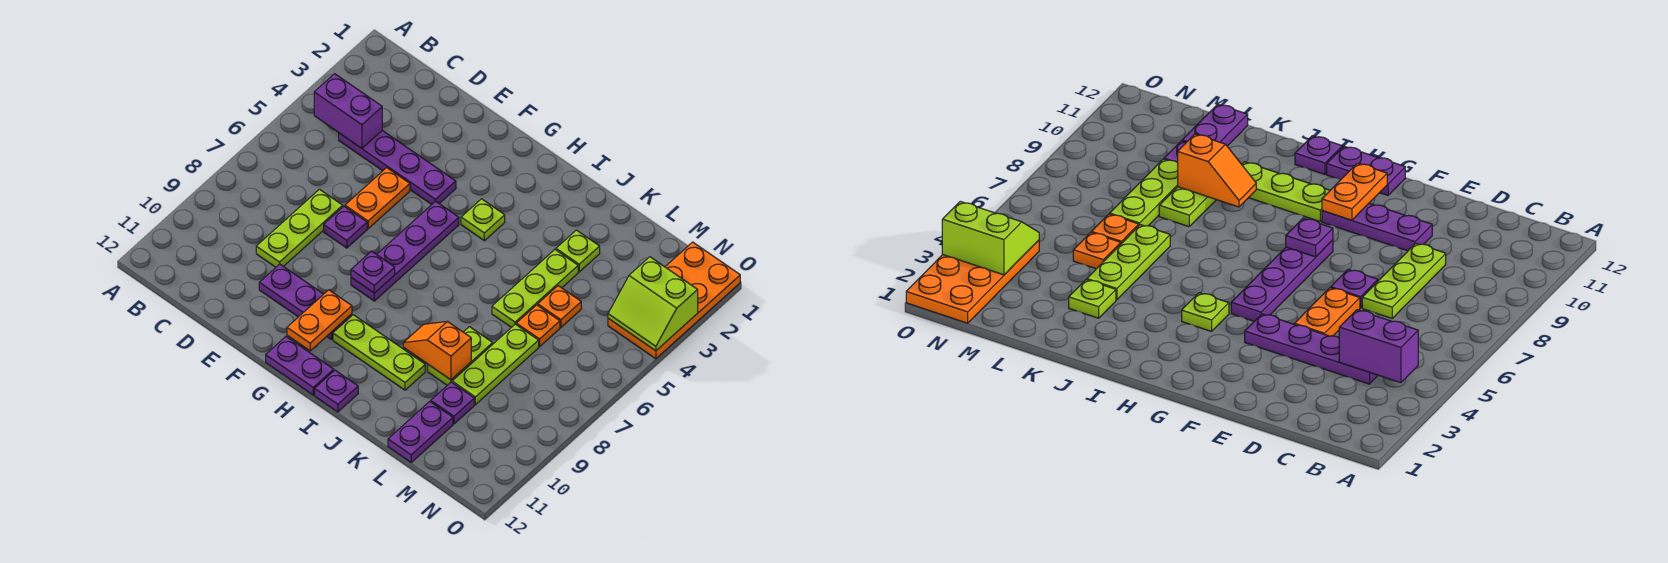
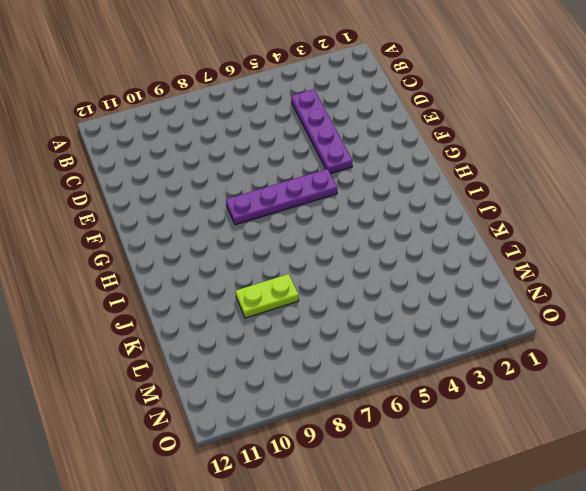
none -> lime 1x3 plate [256,189,343,267]
none -> orange 1x2 plate [345,168,410,229]
none -> purple 1x1 plate [324,206,367,248]

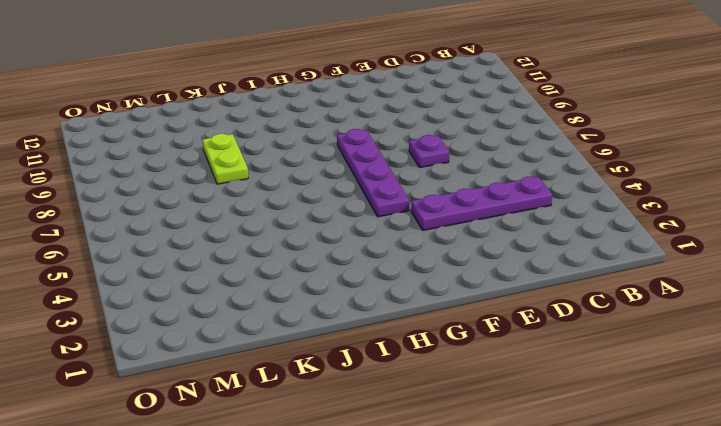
none -> lime 1x3 plate [256,189,343,267]
none -> orange 1x2 plate [345,168,410,229]
none -> purple 1x3 plate [259,264,352,340]

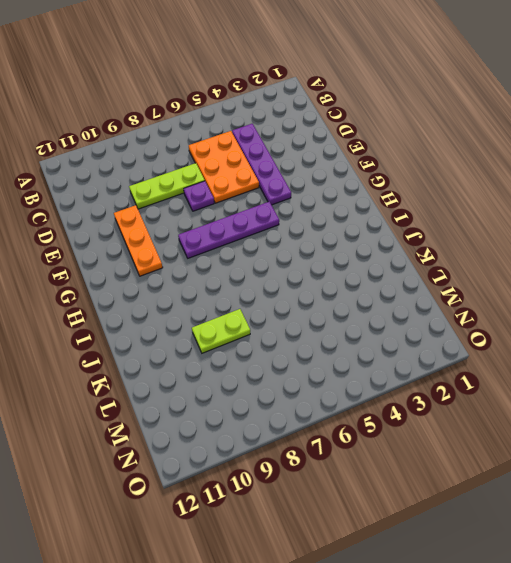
orange 2x3 plate [189,131,259,203] -> orange 1x2 plate [345,168,410,229]
orange 1x3 plate [114,205,163,276] -> purple 1x3 plate [259,264,352,340]
none -> purple 1x2 plate [266,337,334,395]
none -> lime 1x1 plate [461,199,505,241]
none -> lime 1x3 plate [333,315,425,390]

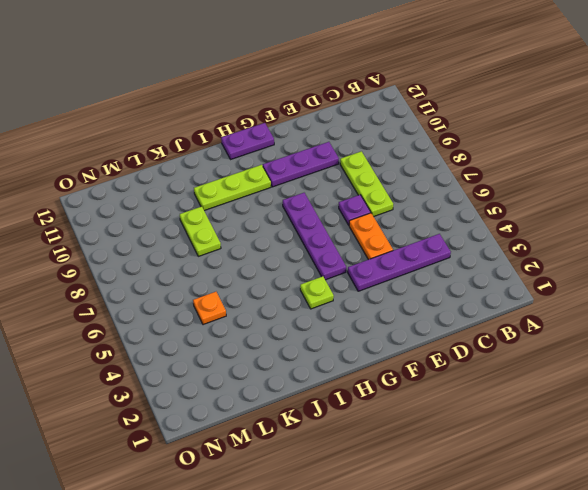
none -> purple 1x1 plate [315,370,358,412]
none -> lime 1x1 plate [556,230,600,272]
none -> lime 1x3 plate [492,250,578,328]

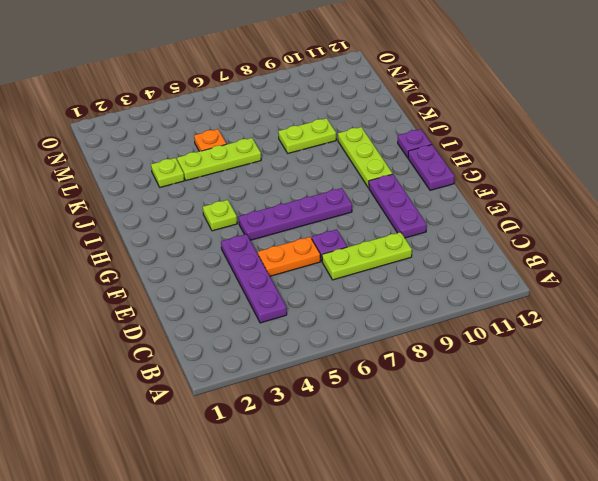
none -> orange 1x1 plate [516,305,560,347]
none -> lime 1x3 plate [452,324,539,405]
none -> purple 1x1 plate [431,382,474,424]

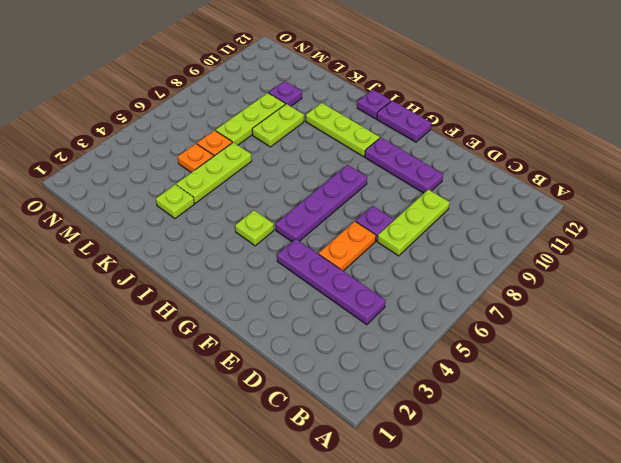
none -> purple 1x2 plate [388,402,453,462]
none -> orange 2x4 plate [608,242,740,359]
none -> purple 1x2 brick [314,74,382,148]

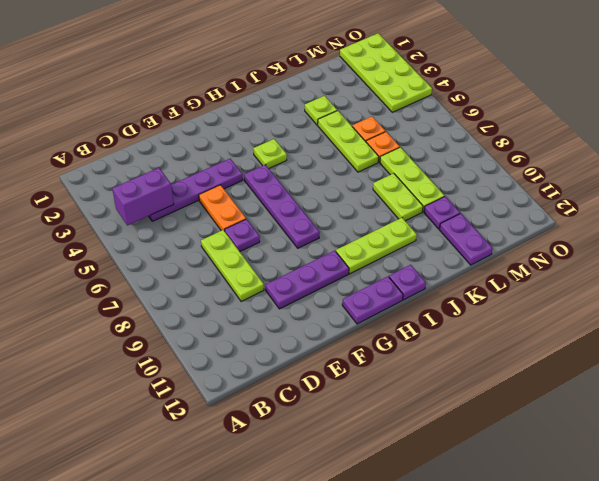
lime 2x4 plate [340,33,432,112] -> orange 2x4 plate [608,242,740,359]
none -> purple 1x1 plate [351,251,395,293]
none -> orange 1x2 plate [287,290,352,351]
none -> orange 1x2 slope [403,321,471,380]

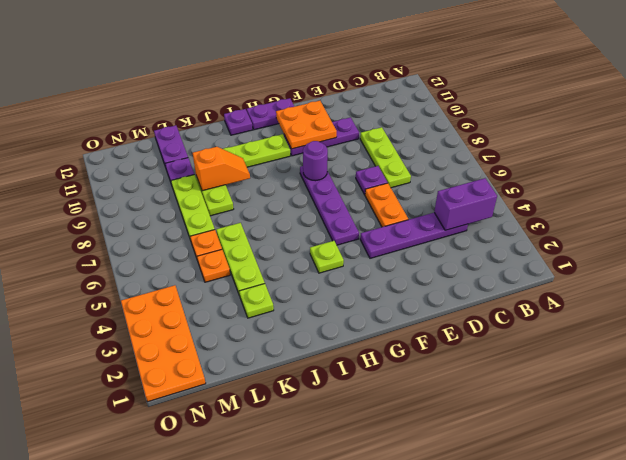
orange 2x2 plate [276,101,337,149] -> orange 1x2 plate [287,290,352,351]
purple 1x1 round brick [303,141,328,181] -> purple 1x1 plate [351,251,395,293]
none -> lime 2x2 slope [608,257,698,351]

